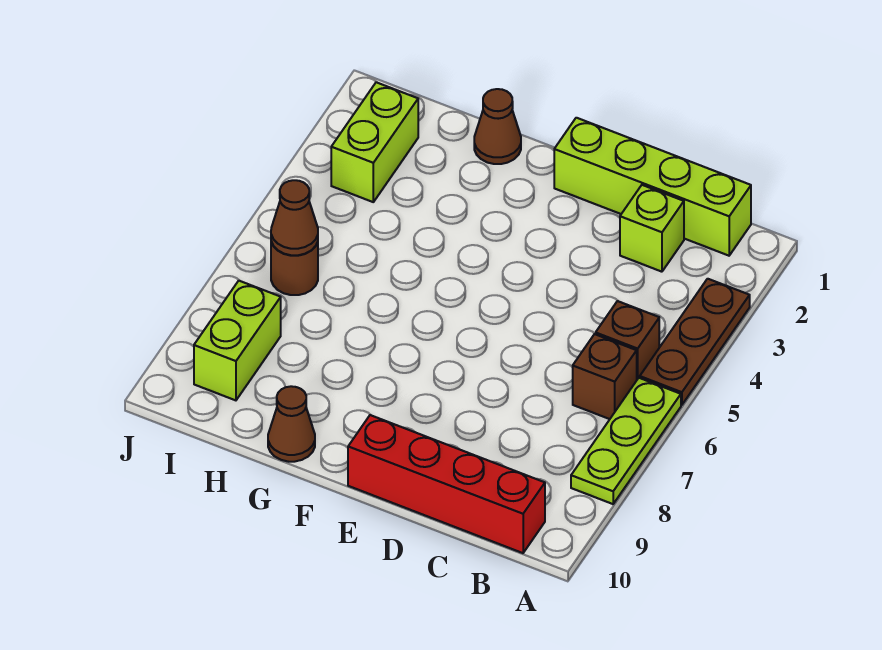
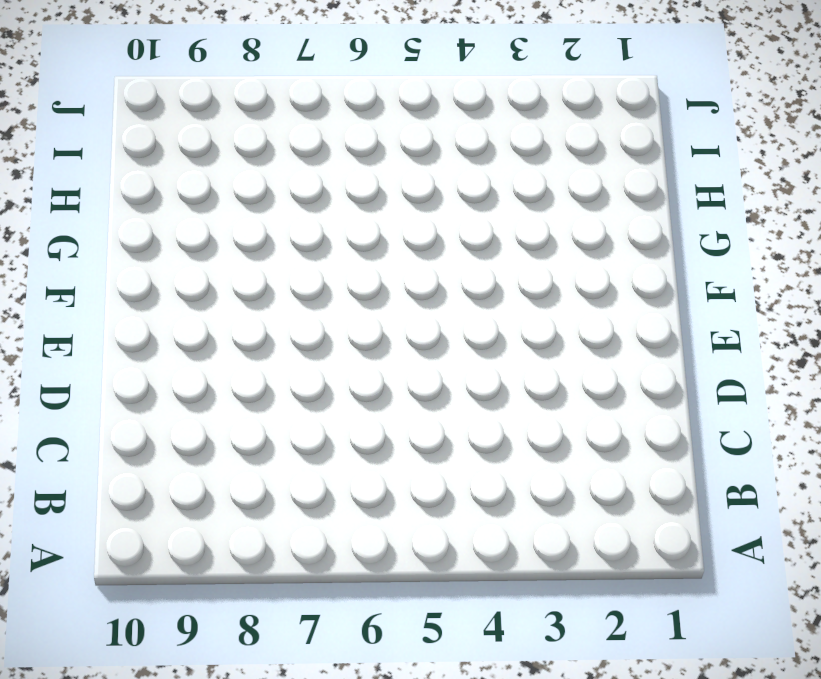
none -> brown 1x3 plate [640,279,750,405]
none -> lime 1x3 plate [571,378,681,504]
none -> lime 1x4 brick [554,118,751,256]

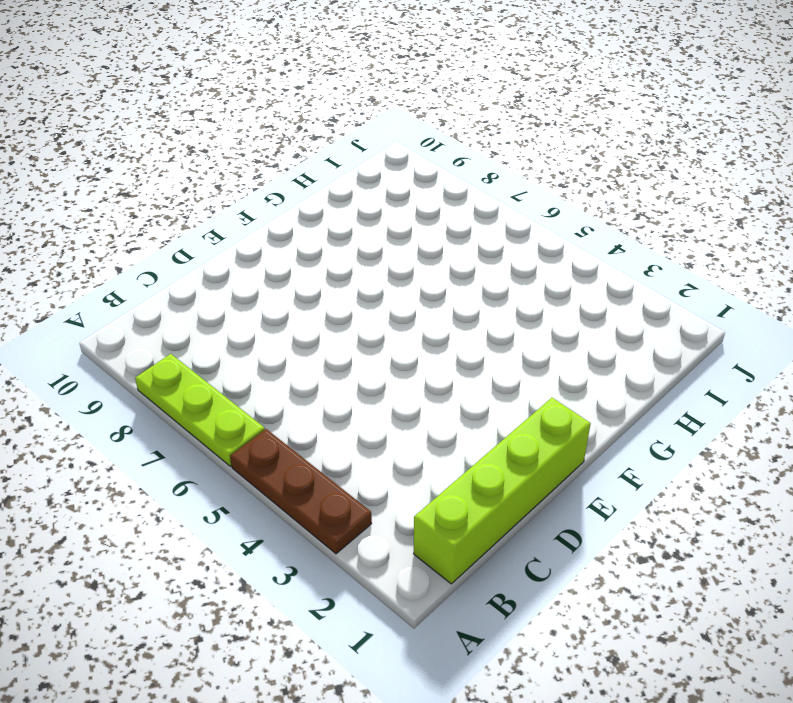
none -> brown 1x1 brick [596,301,659,379]
none -> brown 1x1 brick [573,334,637,419]
none -> red 1x4 brick [348,415,545,553]

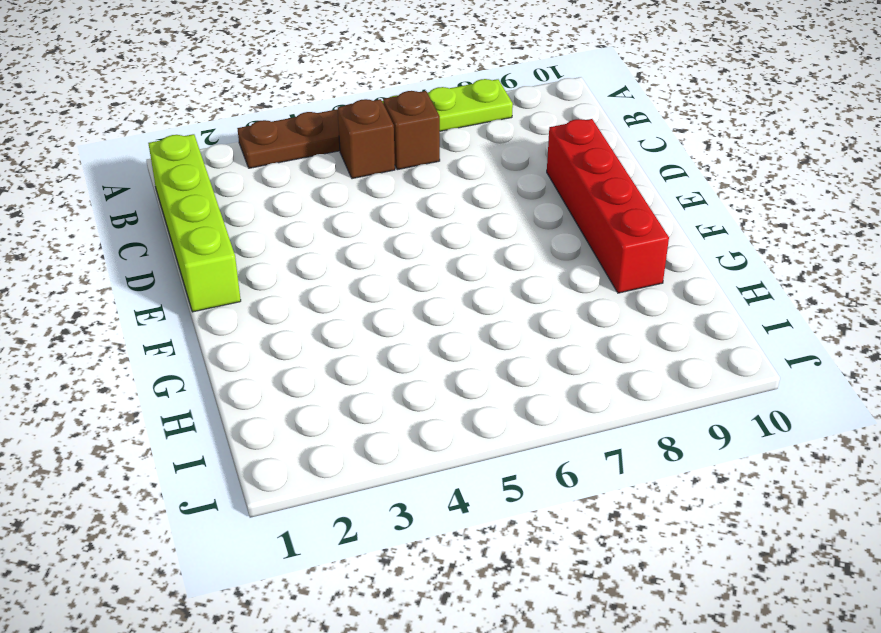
red 1x4 brick [547,119,669,293] -> red 1x4 brick moved to [348,415,545,553]
none -> lime 1x1 brick [620,185,684,272]
none -> brown 1x1 cone [474,89,521,164]
none -> brown 1x1 cone [268,386,315,462]

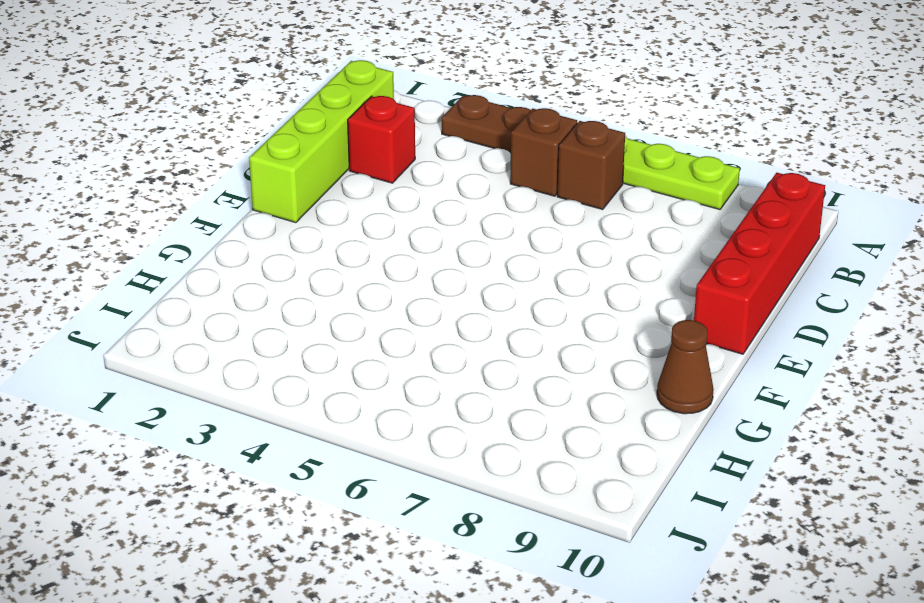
red 1x1 brick [348,96,415,183] -> lime 1x1 brick [620,185,684,272]
none -> brown 1x1 cone [474,89,521,164]
none -> lime 1x2 brick [331,82,418,202]
none -> brown 1x1 round brick [271,242,318,295]

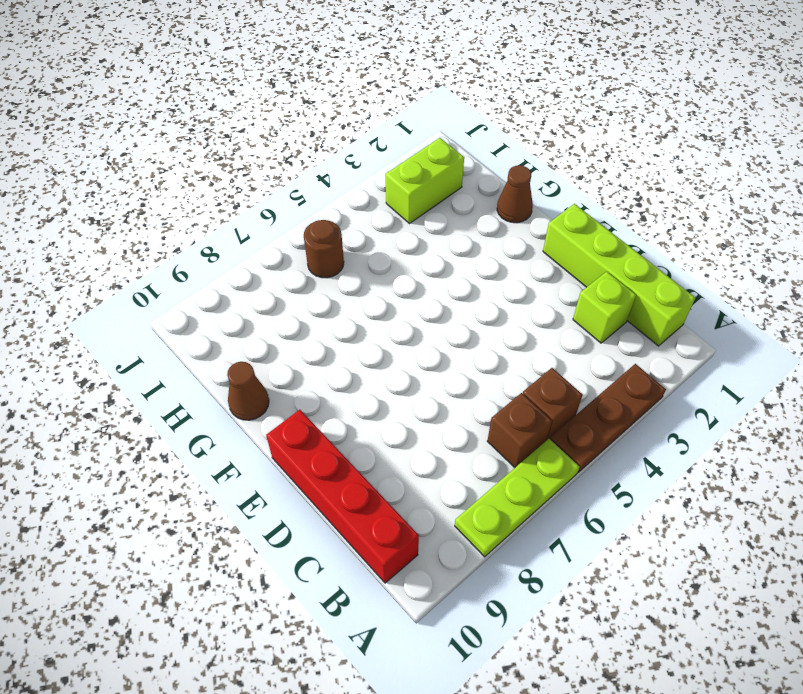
none -> lime 1x2 brick [194,281,281,400]
none -> brown 1x1 cone [271,180,318,255]

